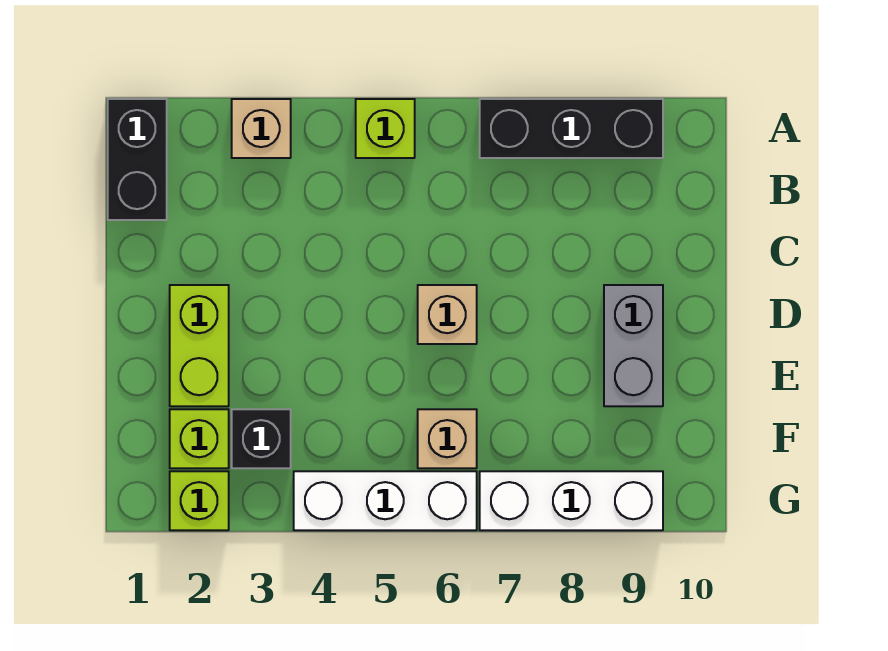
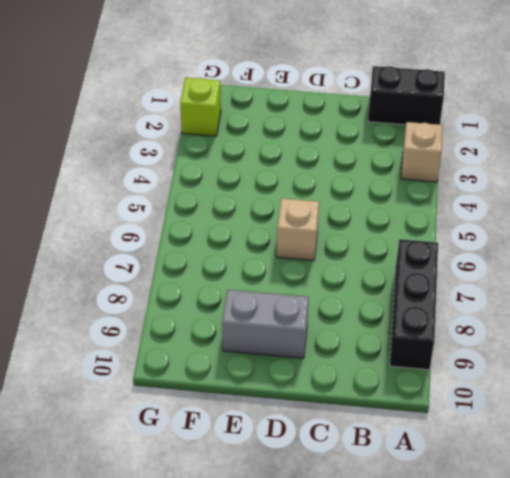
none -> lime 1x1 brick [356,99,415,158]
none -> lime 1x2 brick [170,285,229,406]
none -> lime 1x1 brick [170,409,229,468]

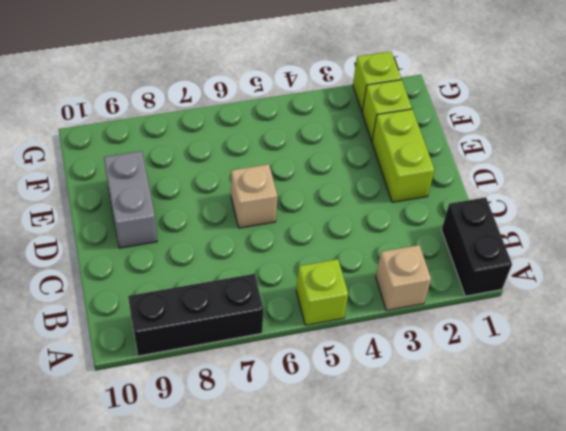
none -> black 1x1 brick [232,409,291,468]
none -> tan 1x1 brick [418,409,477,468]
none -> white 1x3 brick [294,471,477,530]

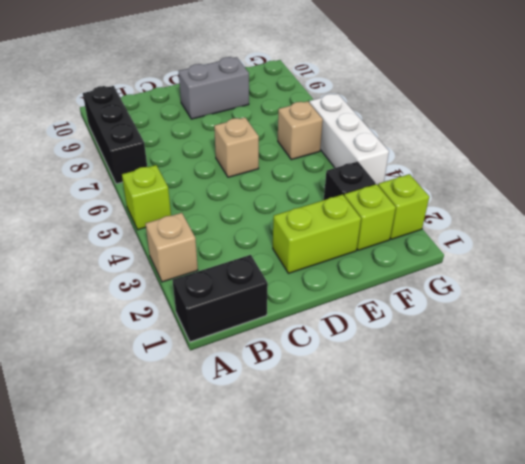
none -> white 1x3 brick [480,471,663,530]

